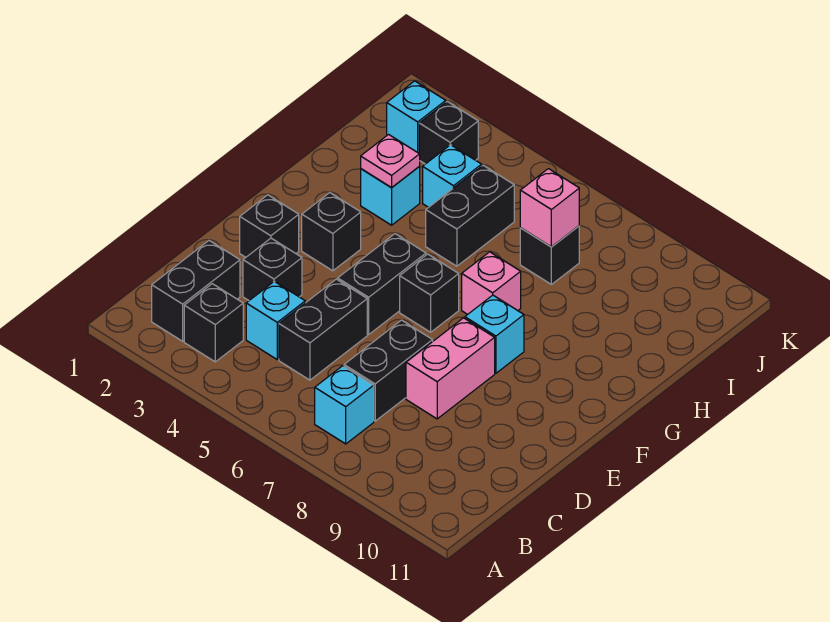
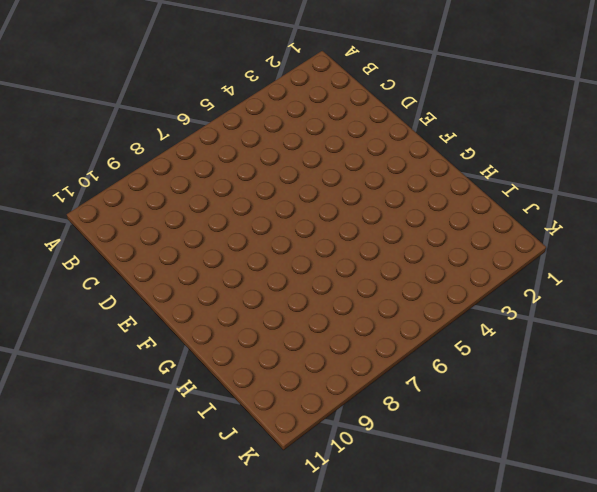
none -> black 1x2 brick [152,241,240,341]
none -> black 1x1 brick [184,284,243,362]
none -> cyan 1x1 brick [315,366,374,444]

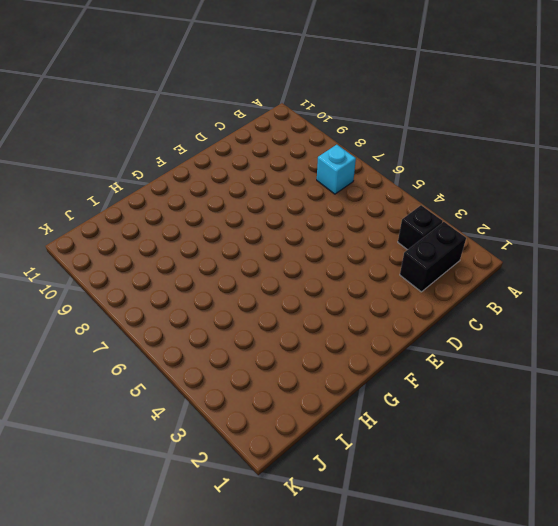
none -> cyan 1x1 brick [246,281,305,359]
none -> black 1x2 brick [279,279,367,380]
none -> black 1x2 brick [344,320,433,421]

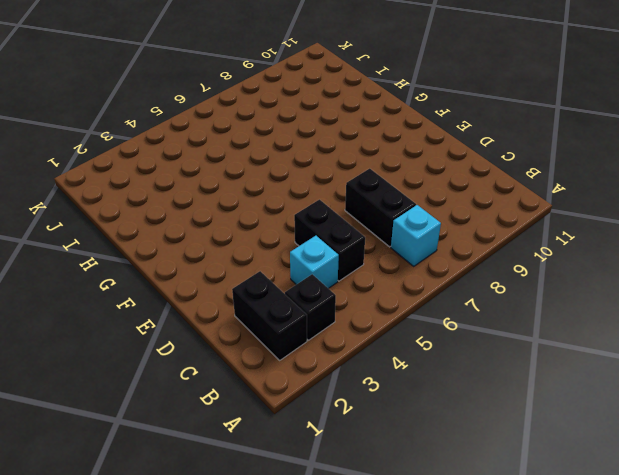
none -> black 1x1 brick [243,238,302,300]
none -> pink 1x2 brick [406,318,495,419]
none -> black 1x1 brick [240,195,299,257]

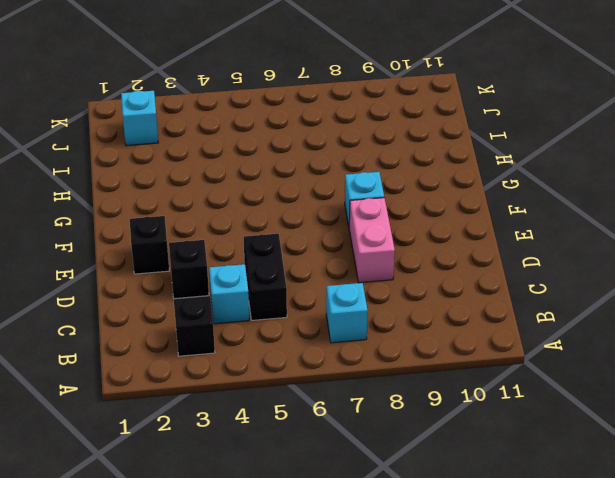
none -> black 1x2 brick [152,241,240,341]
none -> black 1x2 brick [344,320,433,421]
none -> black 1x2 brick [338,234,426,334]

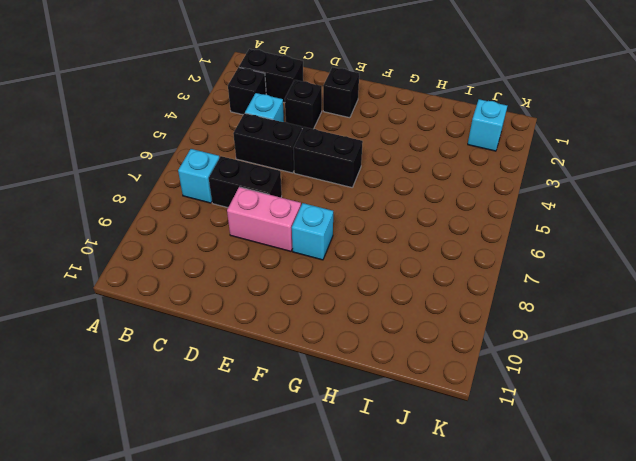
none -> black 1x1 brick [302,193,361,271]
none -> black 1x1 brick [400,254,459,332]
none -> pink 1x1 brick [462,252,521,314]

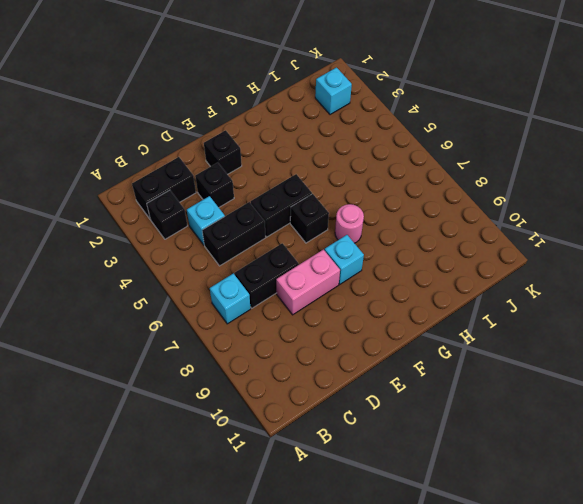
pink 1x1 round brick [335,204,364,243] -> pink 1x1 brick [462,252,521,314]
none -> black 1x1 brick [302,193,361,271]
none -> cyan 1x1 brick [361,167,420,225]
none -> black 1x2 brick [426,165,514,266]

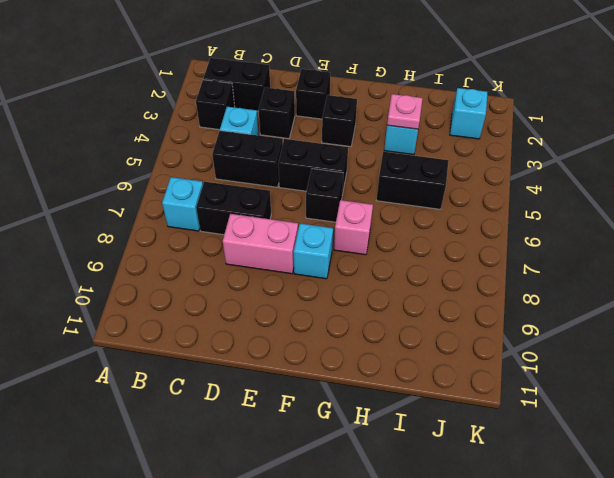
none -> cyan 1x1 brick [423,145,482,207]
none -> black 1x1 brick [520,226,579,284]
none -> black 1x1 brick [419,101,478,164]

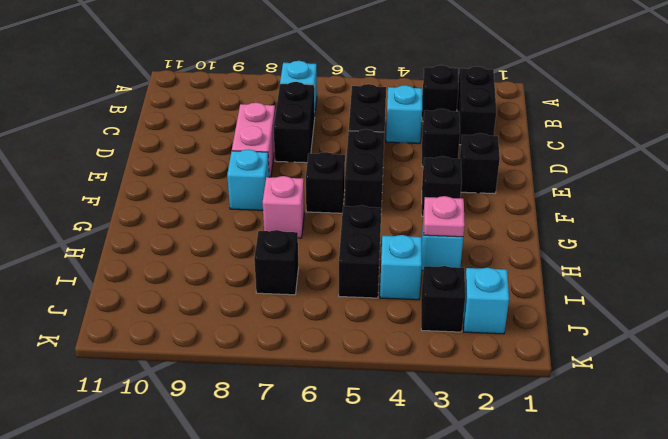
none -> pink 1x1 brick [520,169,579,247]

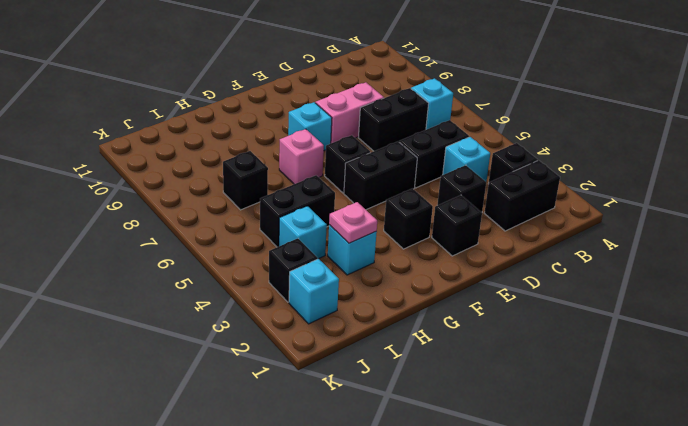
none -> pink 1x1 brick [520,169,579,247]

